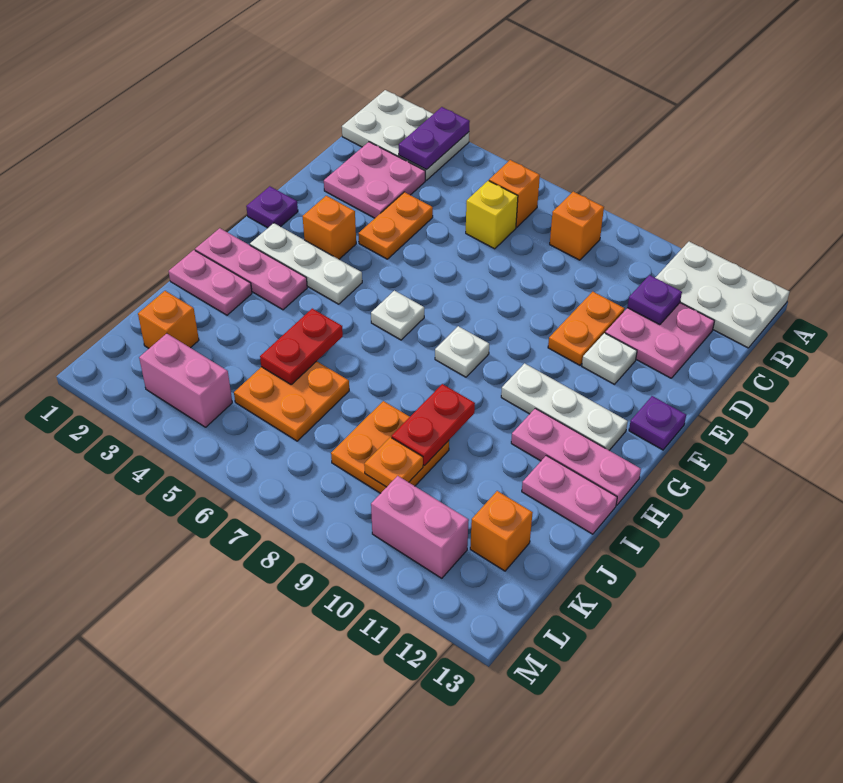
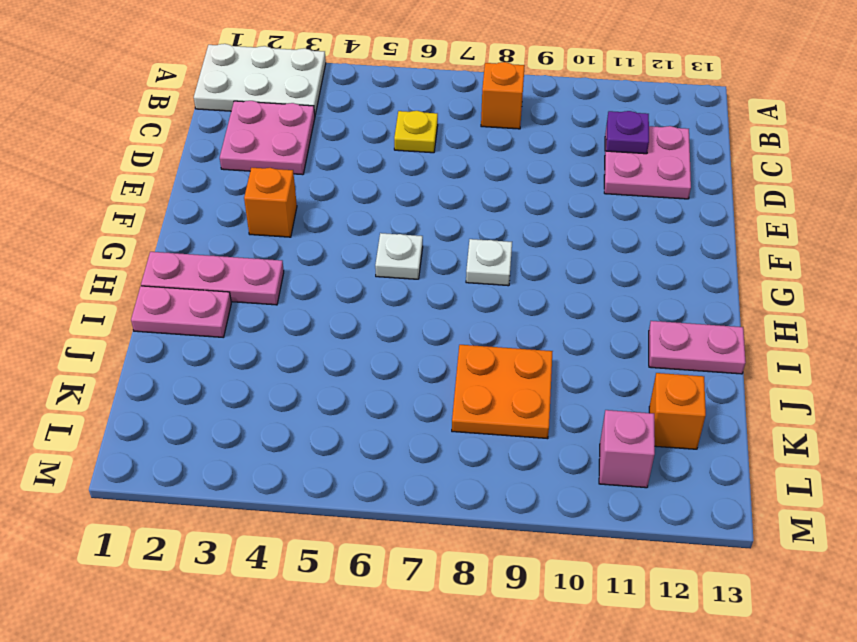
yellow 1x1 plate [394,111,438,153] -> yellow 1x1 brick [466,181,518,249]
pink 1x1 brick [599,410,655,488] -> pink 1x2 brick [371,476,469,578]
none -> white 2x3 plate [655,242,789,348]
none -> orange 1x1 brick [489,160,540,227]
none -> orange 1x2 plate [358,192,433,259]
none -> orange 1x2 plate [548,292,625,365]

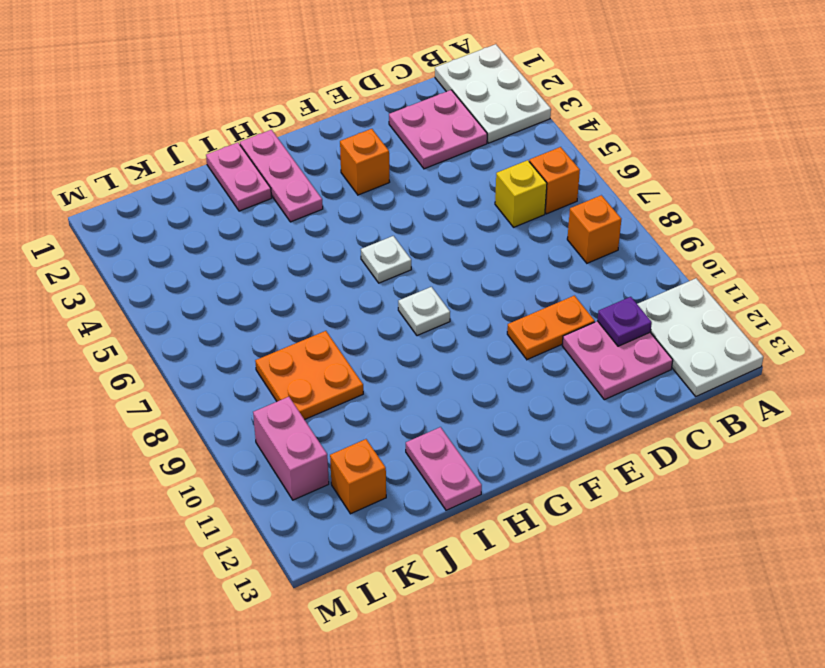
none -> orange 1x2 plate [358,192,433,259]
none -> white 1x1 plate [582,333,637,384]
none -> purple 1x1 plate [246,186,298,228]
none -> purple 1x1 plate [629,396,686,450]

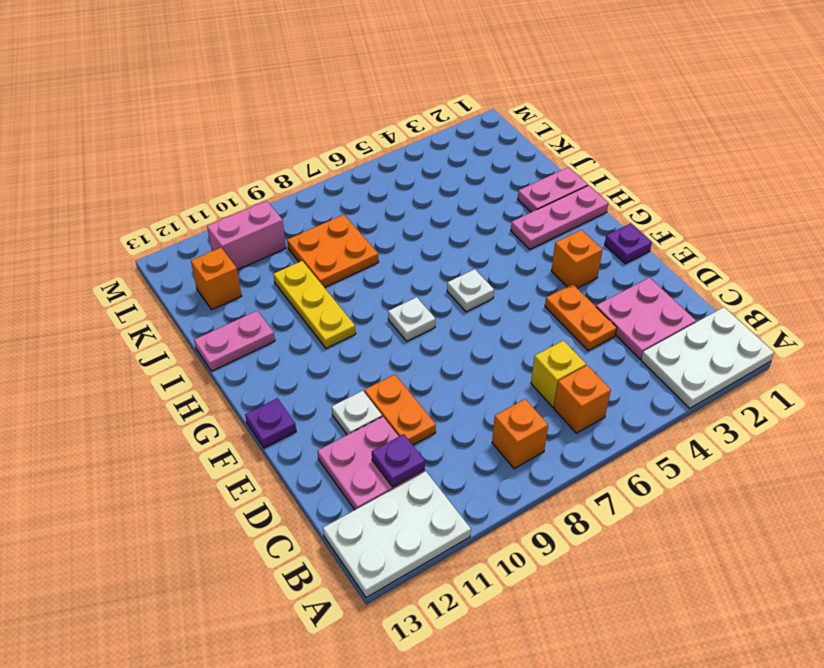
yellow 1x3 plate [274,261,356,348] -> none
none -> white 1x3 plate [250,223,362,304]
none -> white 1x3 plate [501,363,628,450]
none -> pink 1x3 plate [511,408,641,505]
none -> orange 2x2 plate [234,361,349,441]

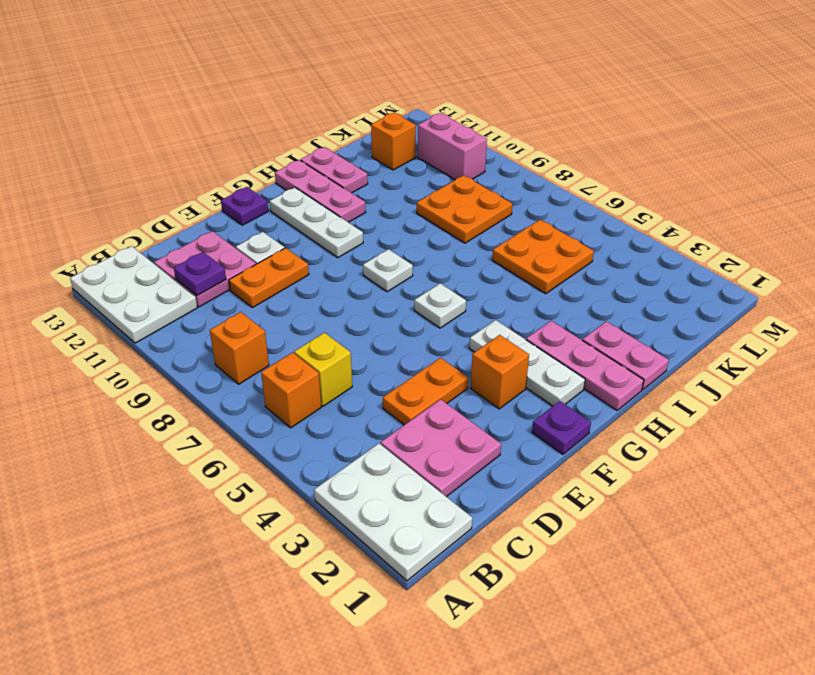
none -> orange 1x1 brick [138,291,199,348]
none -> pink 1x2 brick [139,334,232,427]
none -> purple 1x2 plate [399,107,470,170]
none -> red 1x2 plate [260,309,343,384]

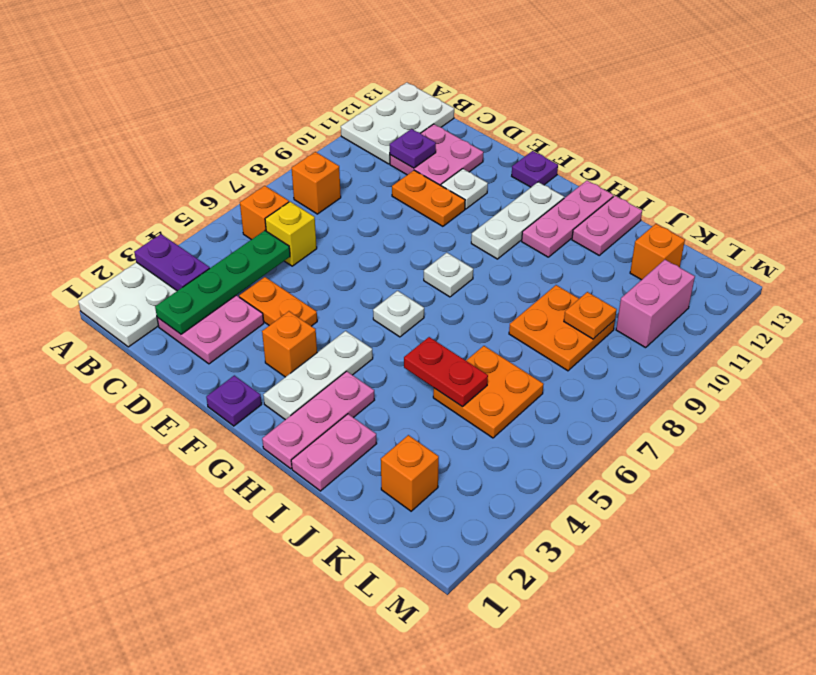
green 1x4 plate [155,231,290,334] -> none
none -> pink 1x2 brick [139,334,232,427]
none -> red 1x2 plate [392,384,475,466]

